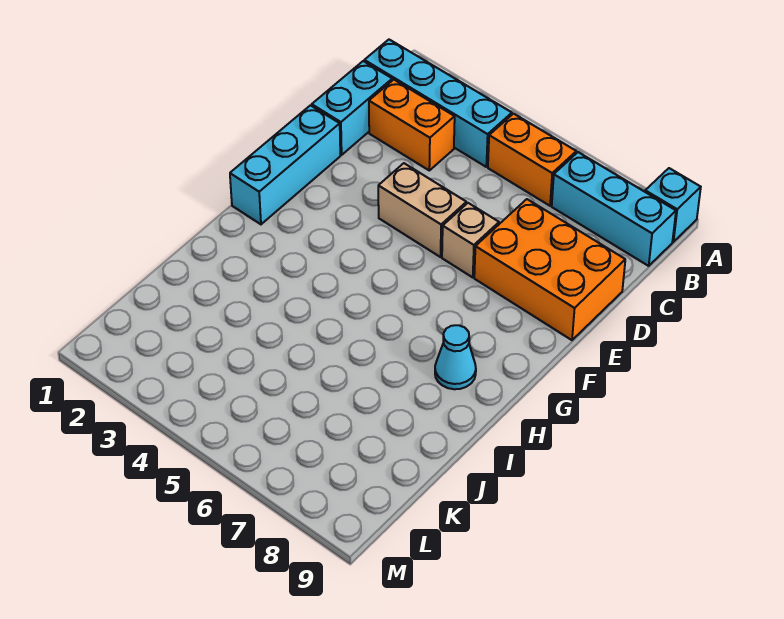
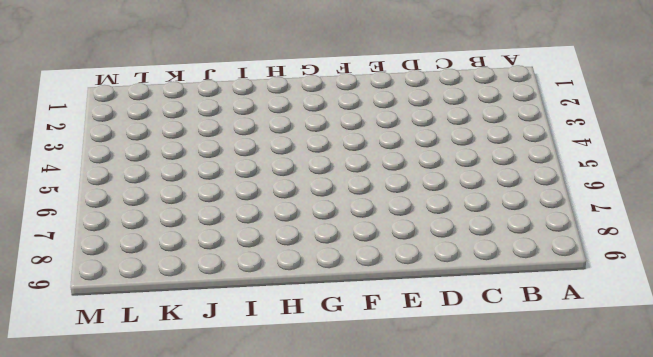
none -> cyan 1x1 brick [645,168,701,242]
none -> cyan 1x4 brick [364,40,512,167]

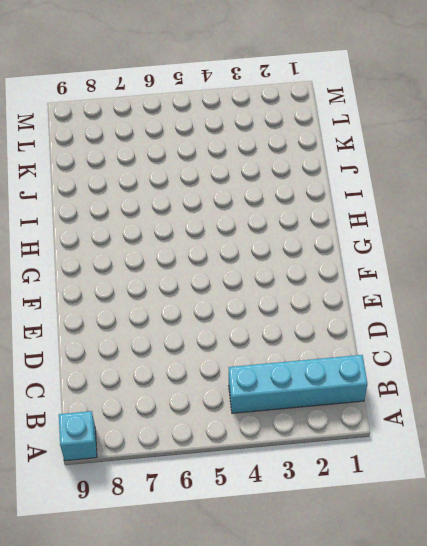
none -> orange 1x2 brick [488,114,576,206]
none -> cyan 1x3 brick [552,152,676,266]

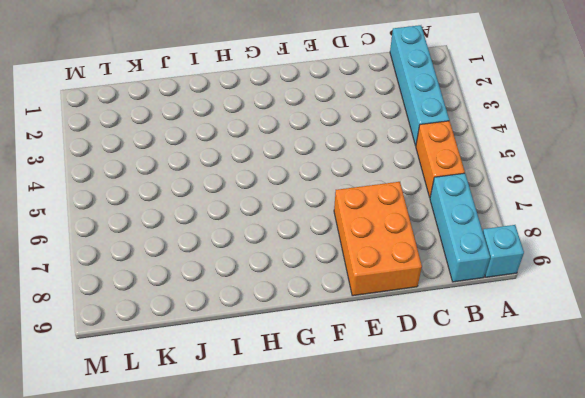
none -> cyan 1x2 brick [312,61,392,155]
none -> orange 1x2 brick [369,80,455,170]

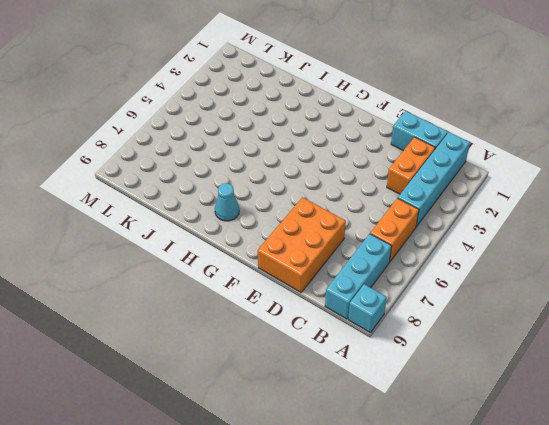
none -> cyan 1x3 brick [230,105,340,224]
none -> tan 1x2 brick [378,163,466,257]

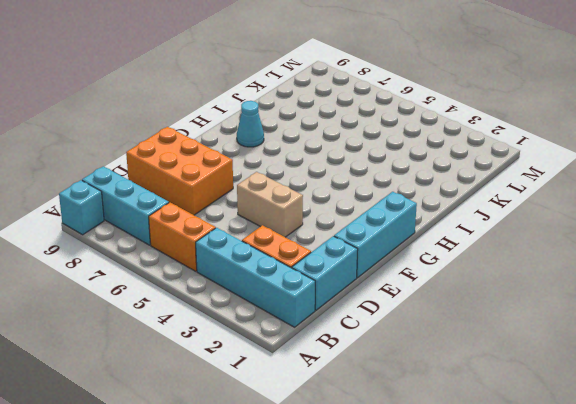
none -> tan 1x1 brick [442,203,499,277]

